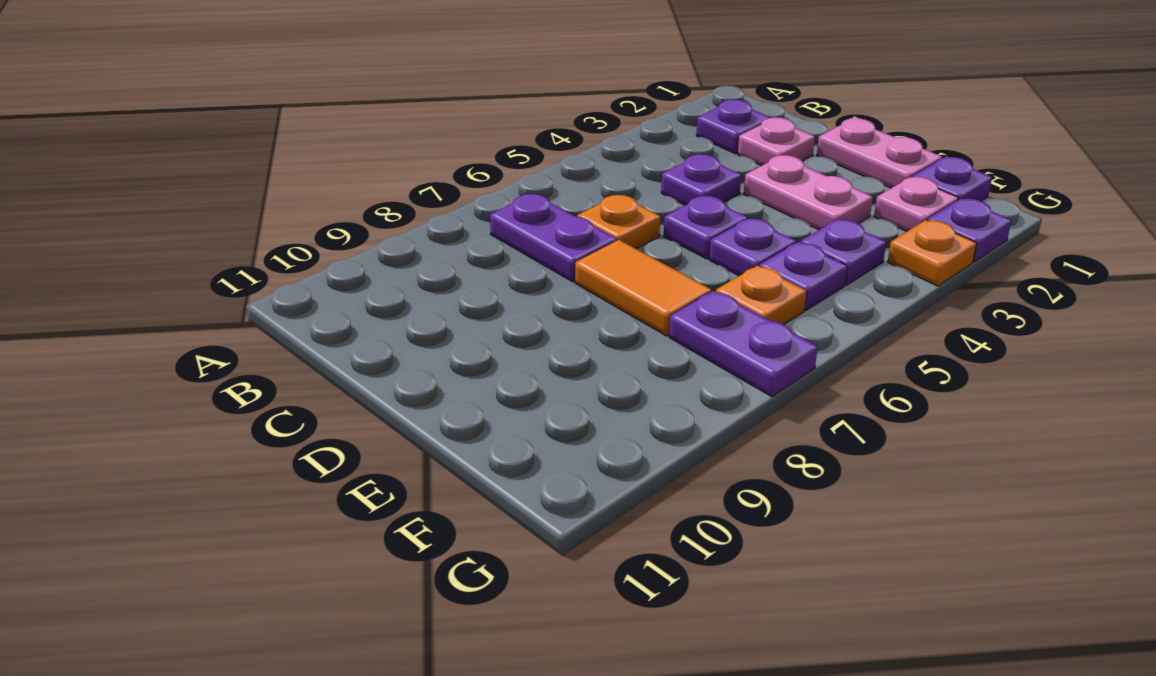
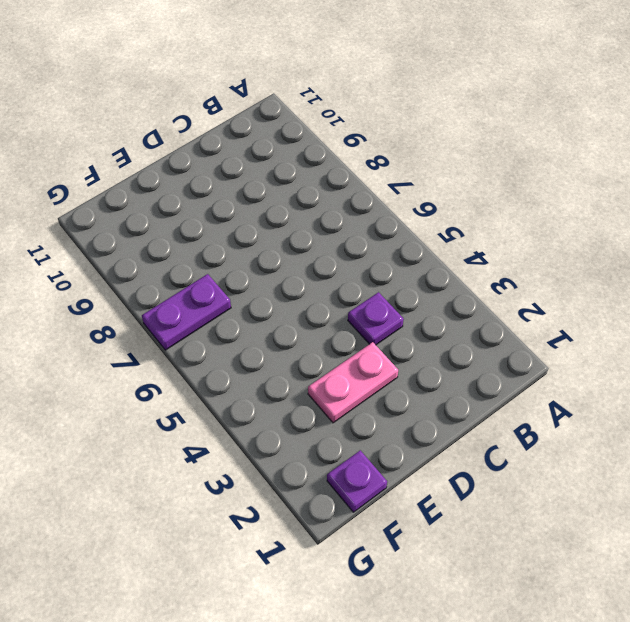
none -> purple 1x1 plate [696,100,771,154]
none -> purple 1x2 plate [490,194,617,282]
none -> pink 1x1 plate [738,117,815,166]

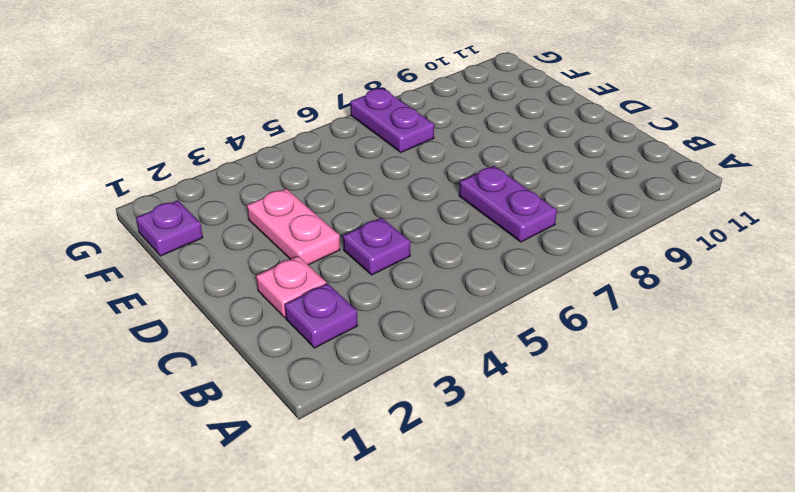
none -> orange 1x1 plate [577,195,660,249]
none -> pink 1x2 plate [817,118,942,188]
none -> purple 1x1 plate [664,196,748,259]

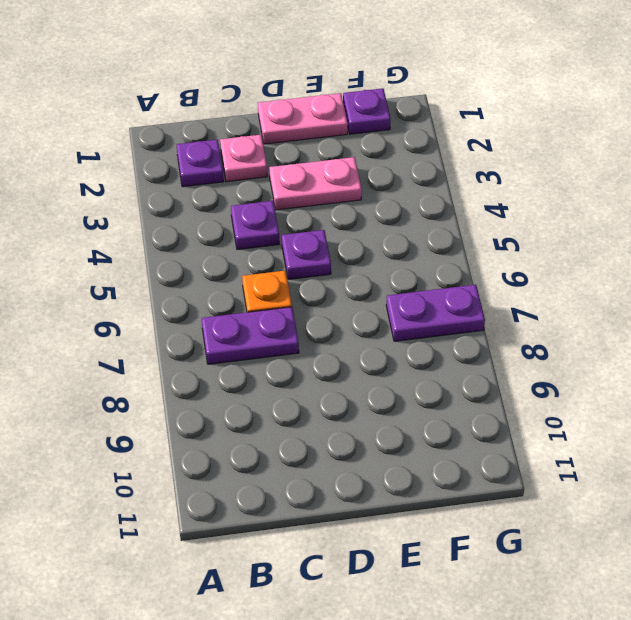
none -> orange 1x2 tile [575,240,711,336]
none -> purple 1x1 plate [709,218,796,276]
none -> pink 1x1 plate [874,177,958,231]

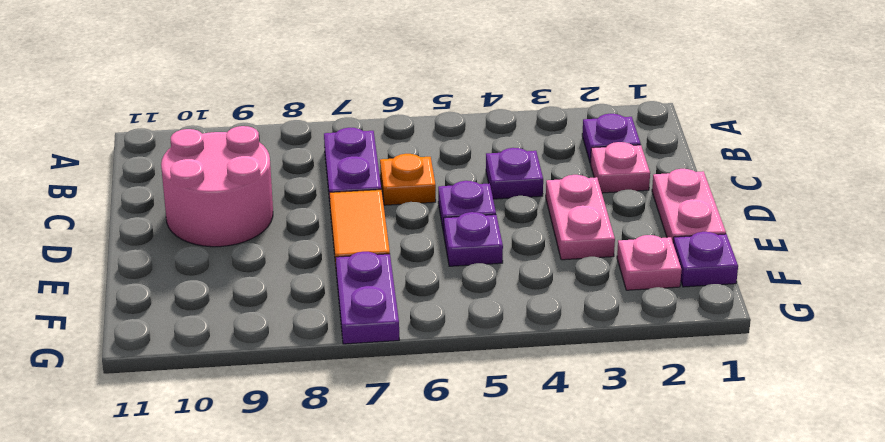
pink 2x2 round brick [161,126,273,247] -> none
none -> purple 1x1 plate [800,219,886,285]
none -> purple 1x1 plate [759,242,847,310]
none -> orange 1x1 plate [716,266,806,325]

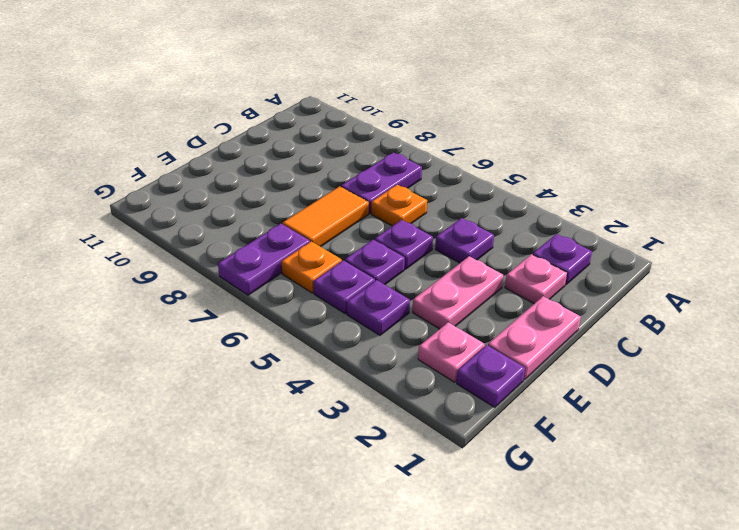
none -> purple 1x1 plate [927,199,1011,262]
none -> orange 1x1 plate [888,220,977,286]

